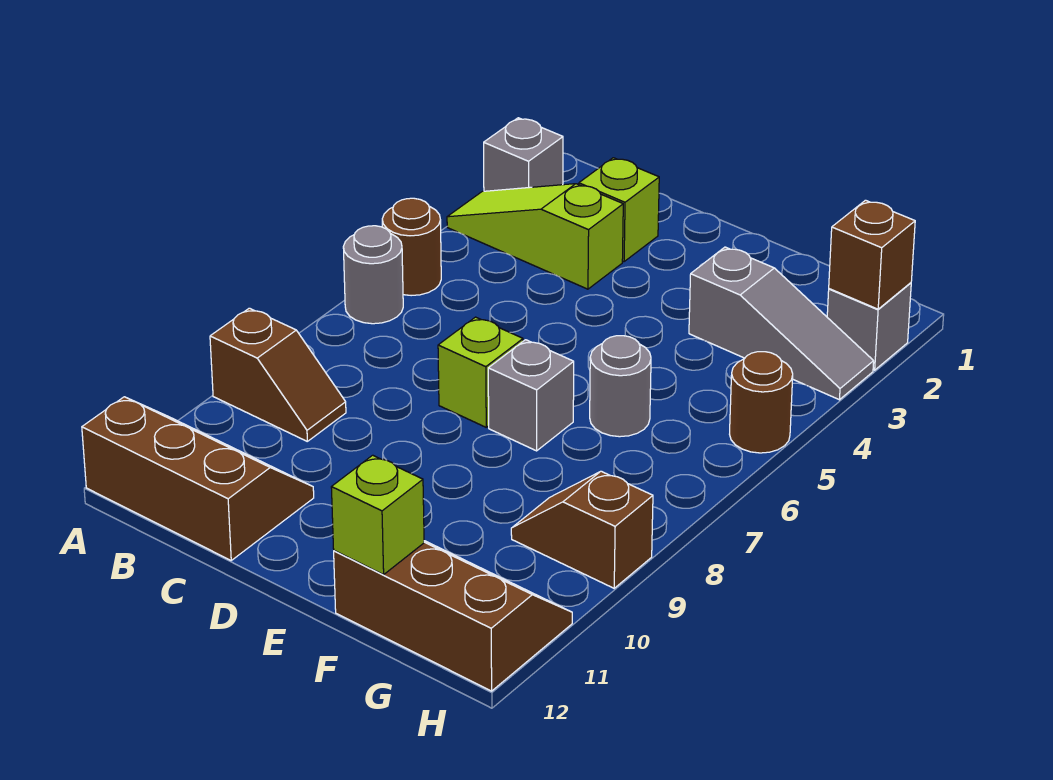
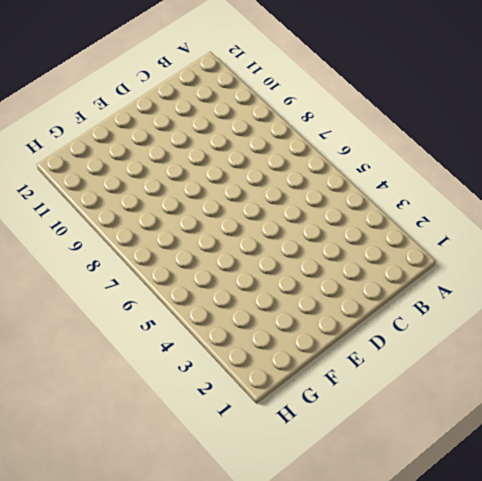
none -> grey 1x1 brick [484,118,563,191]
none -> lime 1x3 slope [447,184,623,289]
none -> brown 1x1 round brick [382,198,441,296]

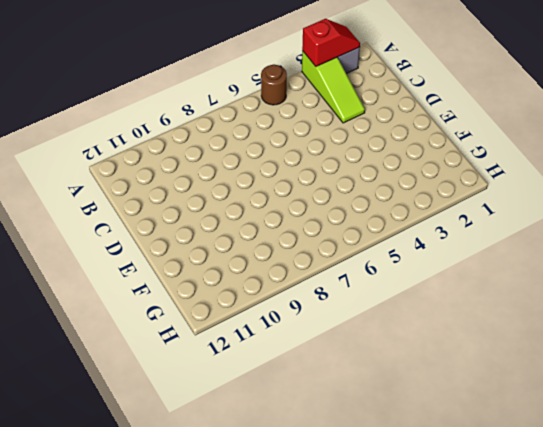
red 1x2 slope [302,19,360,66] -> none
lime 1x3 slope [302,51,365,123] -> lime 1x3 slope turned to [447,184,623,289]
none -> grey 1x1 round brick [343,226,403,324]
none -> brown 1x2 slope [210,308,346,441]
none -> brown 2x3 slope [82,397,314,560]

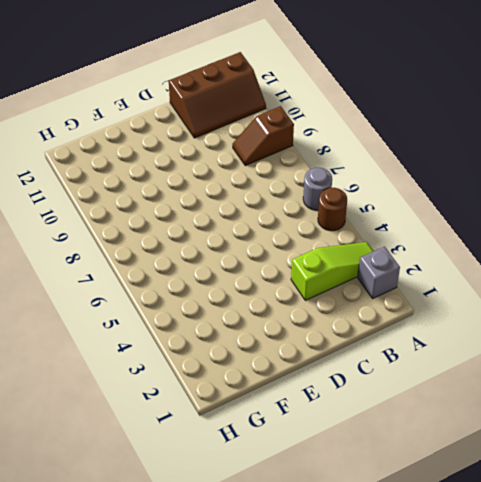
none -> lime 1x1 brick [579,158,659,262]
none -> lime 1x1 brick [438,317,523,427]
none -> grey 1x1 brick [488,340,574,451]

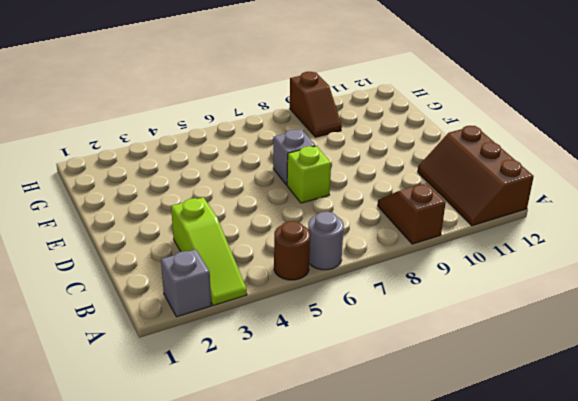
none -> lime 1x1 brick [579,158,659,262]
none -> grey 1x3 slope [689,247,874,400]
none -> grey 1x1 round brick [590,336,651,437]

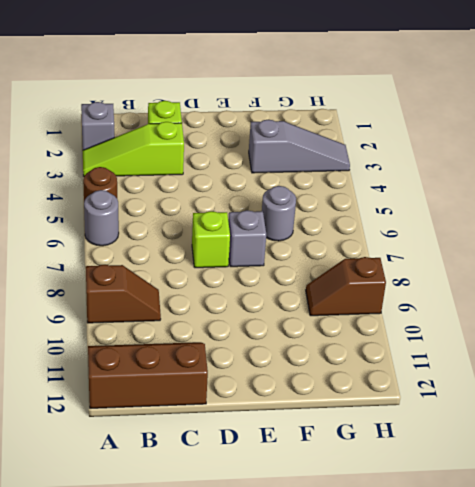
none -> brown 2x3 slope [334,541,572,691]
none -> grey 1x1 brick [827,283,911,370]
none -> brown 1x1 round brick [730,352,793,453]

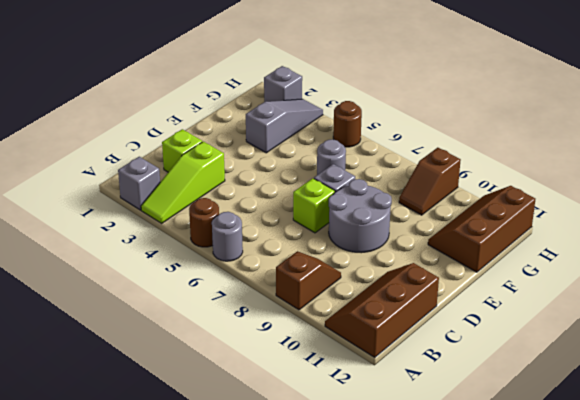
grey 2x2 round brick [329,179,392,253] -> none
none -> lime 1x1 brick [331,455,424,575]
none -> brown 1x1 brick [829,200,915,309]

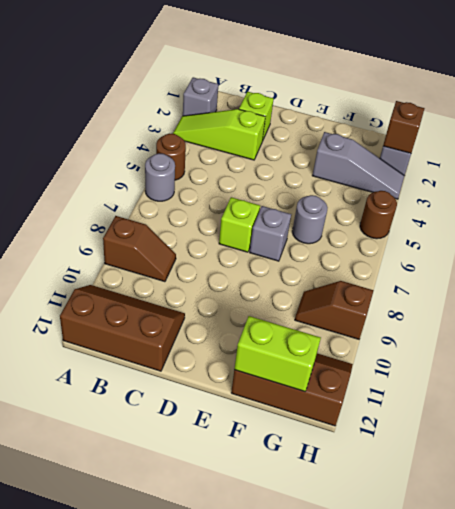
lime 1x2 brick [234,316,321,392] -> lime 1x1 brick [331,455,424,575]

